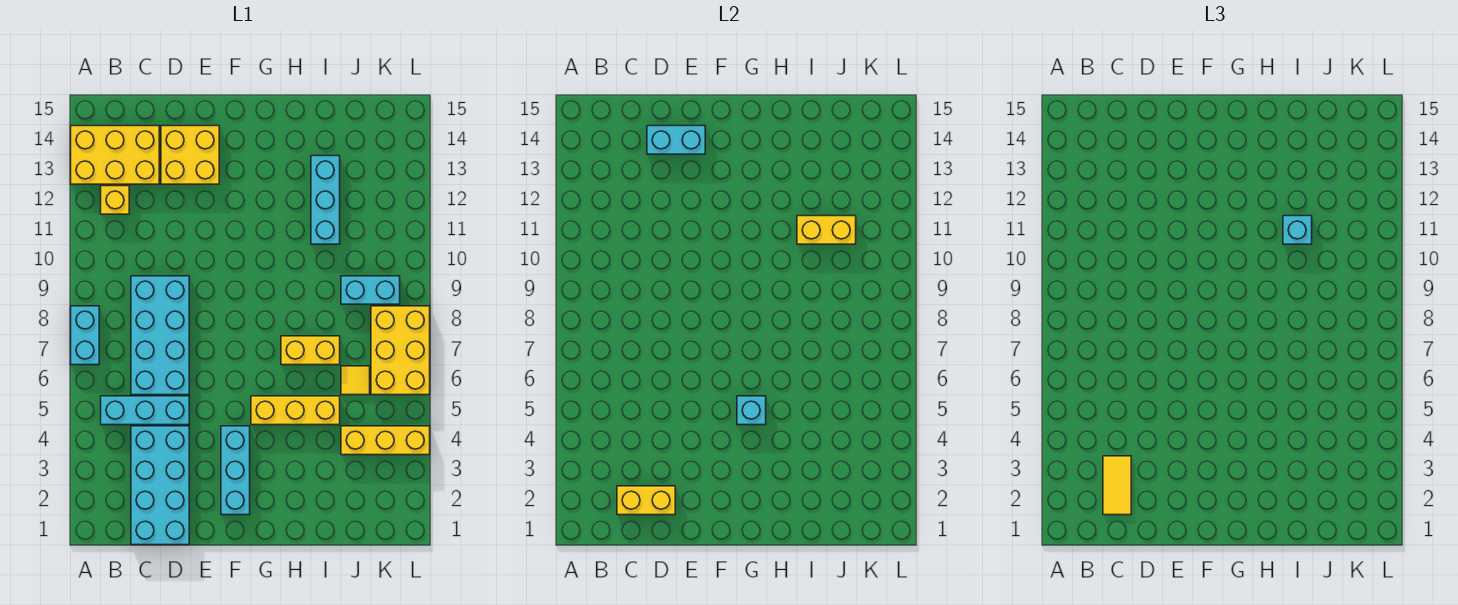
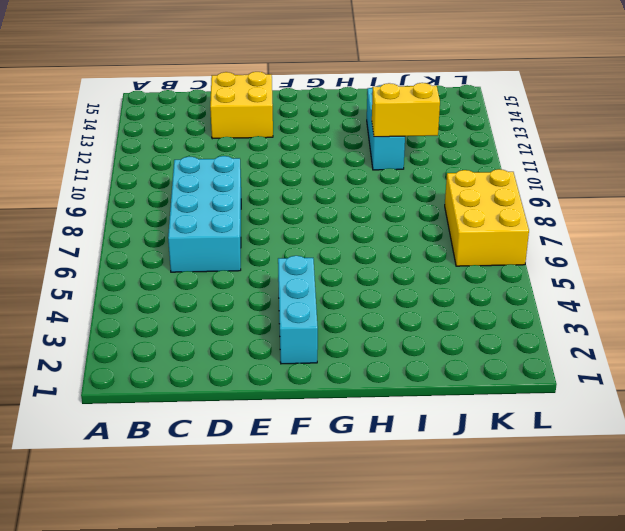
none -> cyan 1x2 brick [71,306,99,365]
none -> yellow 2x3 brick [71,126,159,184]
none -> cyan 1x3 brick [101,396,189,425]

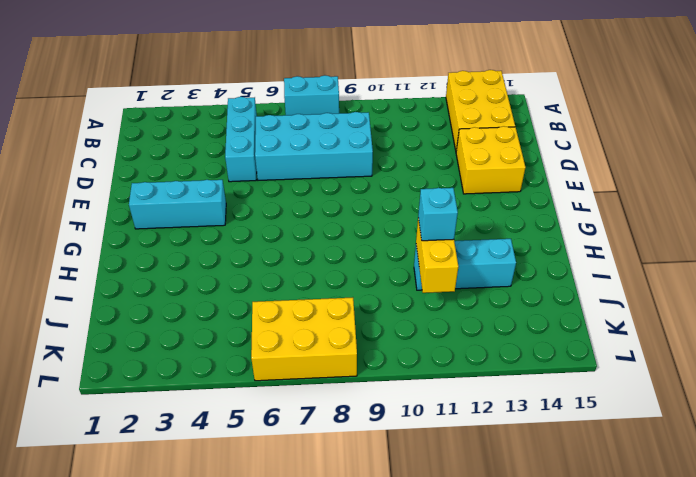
none -> yellow 1x1 brick [101,186,129,214]
none -> cyan 2x4 brick [131,426,189,545]
none -> yellow 1x3 brick [251,396,340,425]

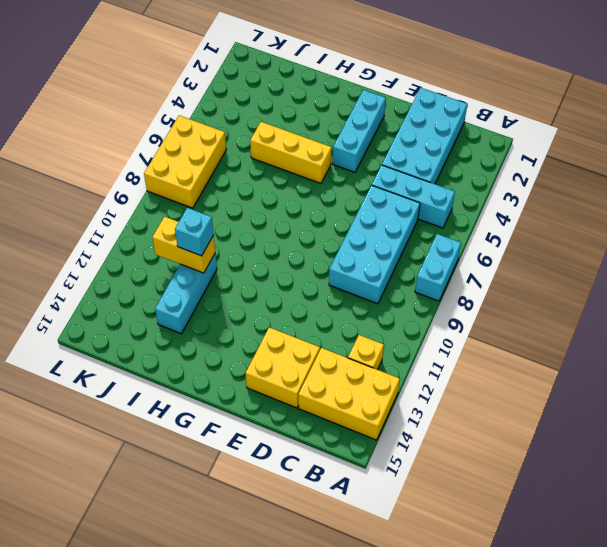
none -> yellow 1x2 brick [281,336,340,365]
none -> yellow 1x3 brick [341,426,430,455]
none -> yellow 1x1 tile [341,366,370,395]

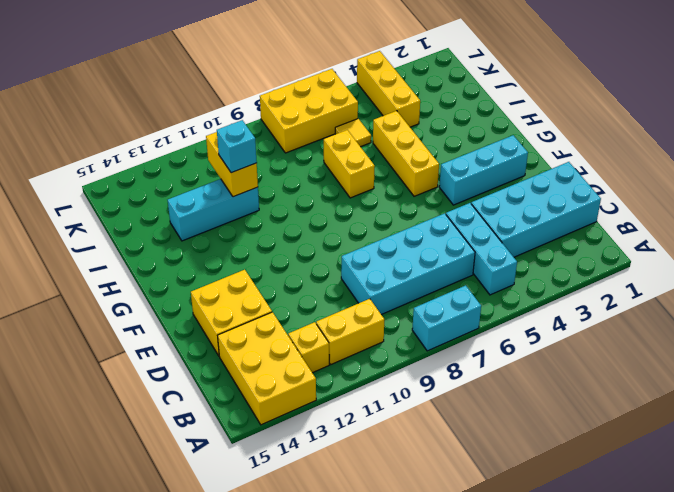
yellow 1x2 brick [316,299,384,364] -> yellow 1x2 brick turned to [617,486,675,515]
none -> cyan 1x2 brick [341,276,400,304]
none -> cyan 1x2 brick [647,126,705,154]
none -> cyan 1x1 brick [737,396,766,425]

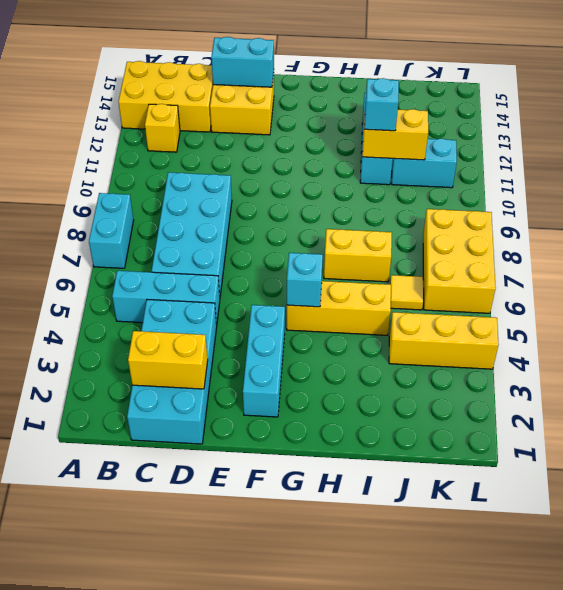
cyan 1x2 brick [392,139,457,188] -> cyan 1x2 brick moved to [341,276,400,304]
none -> yellow 1x2 tile [1103,456,1131,515]

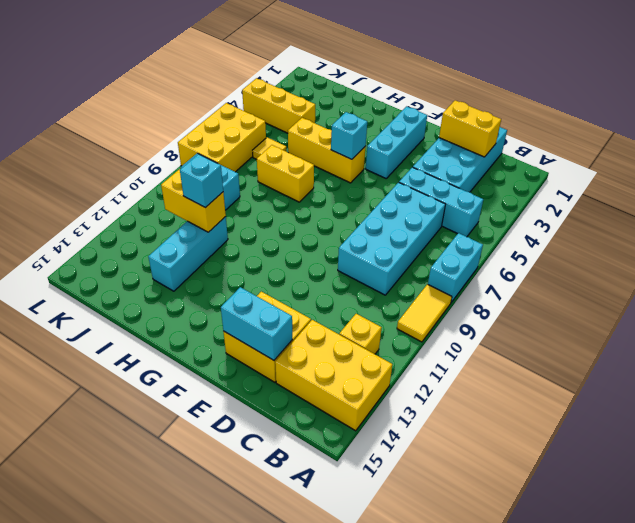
yellow 1x2 tile [397,284,452,342] -> yellow 1x2 tile moved to [1103,456,1131,515]

